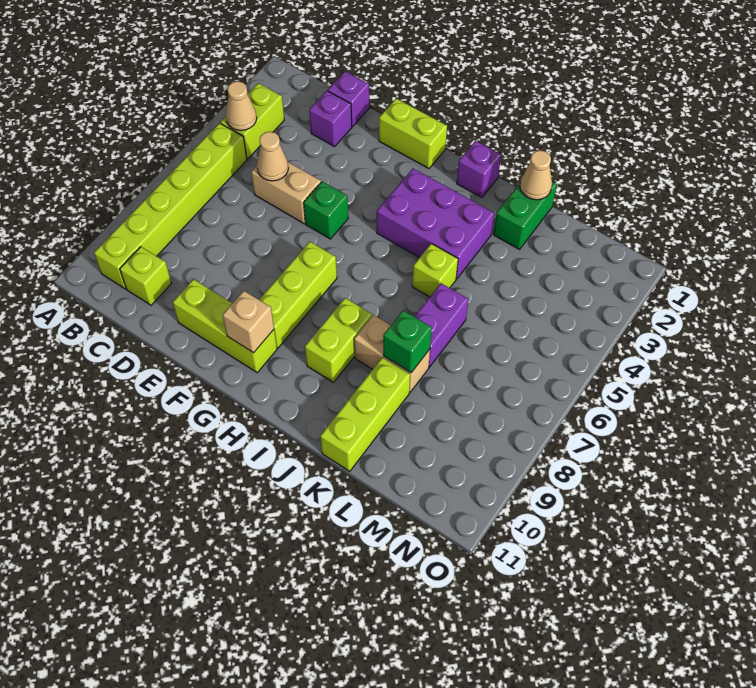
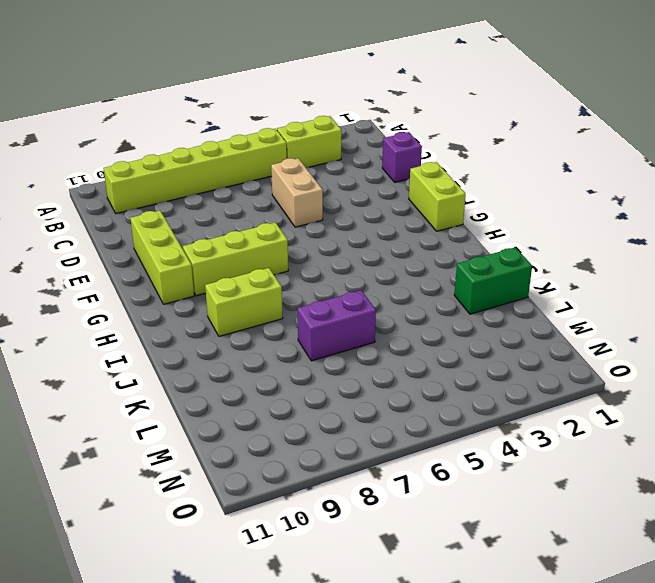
none -> lime 1x1 brick [120,247,171,305]
none -> purple 1x1 brick [309,91,352,146]
none -> green 1x1 brick [304,181,348,239]

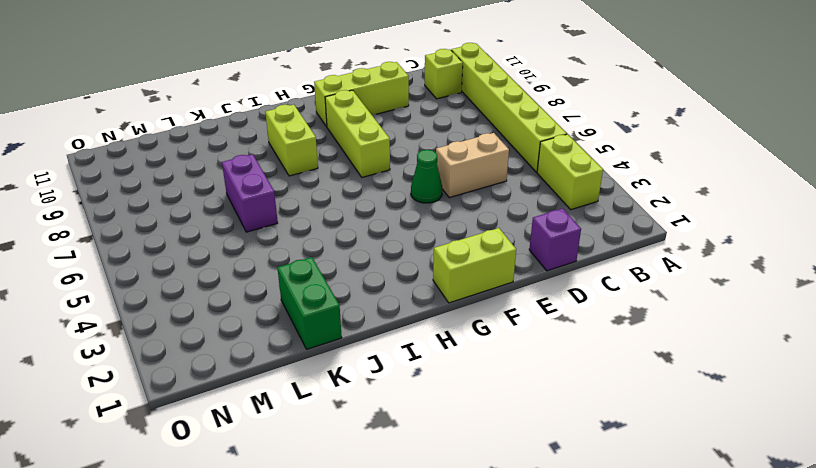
green 1x1 cone [411,150,442,203] -> green 1x1 brick [304,181,348,239]
none -> purple 1x1 brick [309,91,352,146]
none -> purple 2x3 brick [377,168,494,279]
none -> purple 1x1 brick [457,141,501,198]

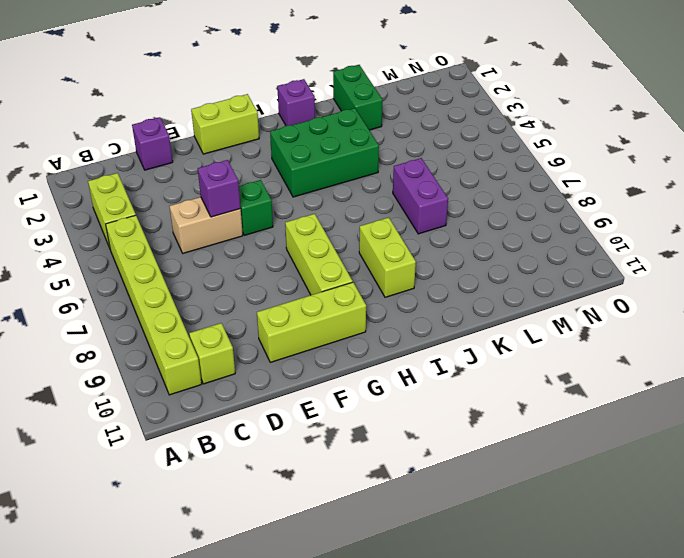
purple 1x1 brick [198,160,241,217] -> purple 1x1 brick moved to [309,91,352,146]
green 2x3 brick [270,108,379,197] -> purple 2x3 brick [377,168,494,279]
none -> lime 1x1 brick [412,243,458,297]
none -> tan 1x2 brick [354,315,430,392]
none -> lime 1x3 brick [320,357,410,471]

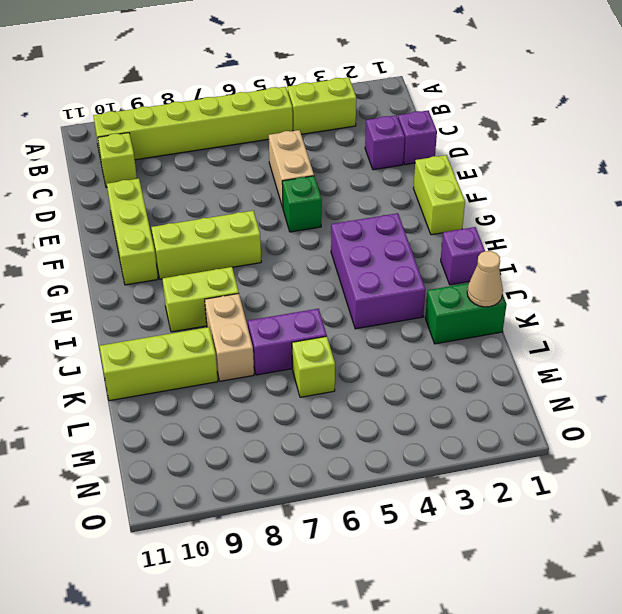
lime 1x1 brick [292,336,335,397] -> lime 1x1 brick moved to [412,243,458,297]
none -> tan 1x1 cone [226,81,257,131]
none -> tan 1x1 cone [257,132,288,181]
none -> tan 1x1 brick [223,291,274,353]

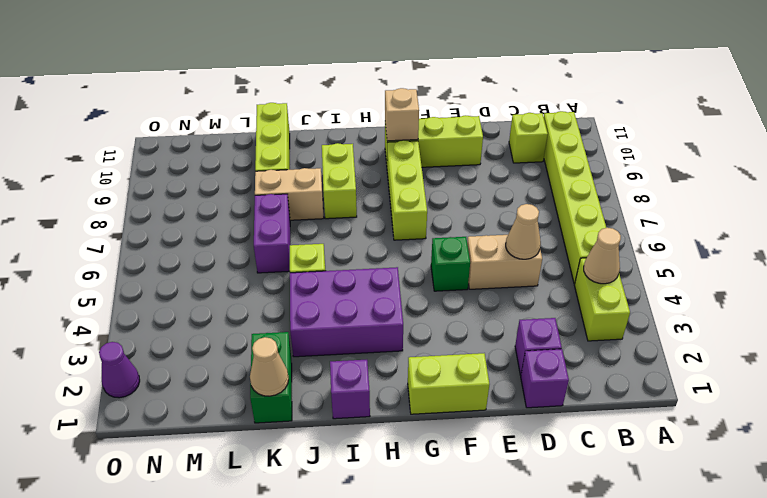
purple 1x1 cone [99,342,140,398] -> none
none -> green 1x1 brick [383,310,432,373]

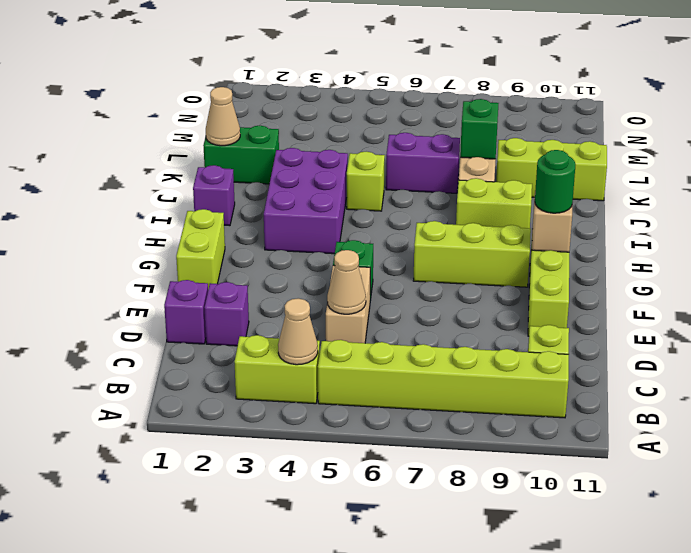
green 1x1 round brick [535,150,576,213] -> none

